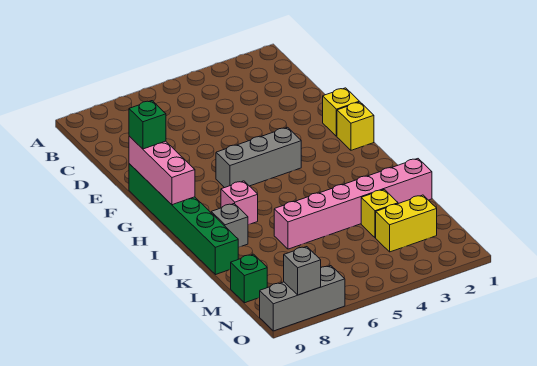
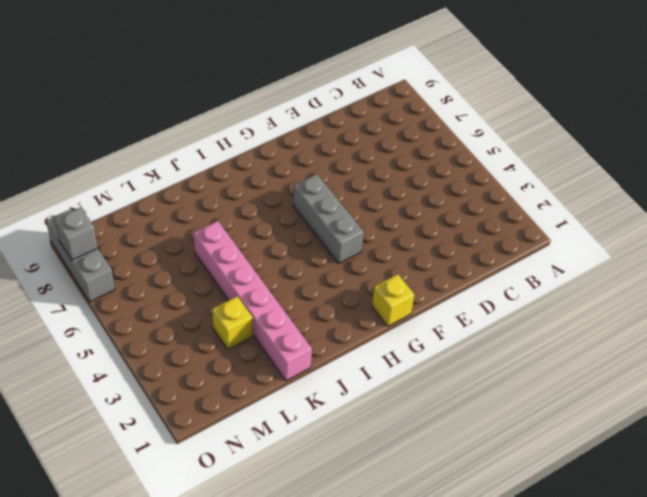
none -> yellow 1x1 brick [323,88,359,136]
none -> green 1x6 brick [129,164,238,275]
none -> pink 1x1 brick [221,181,258,225]

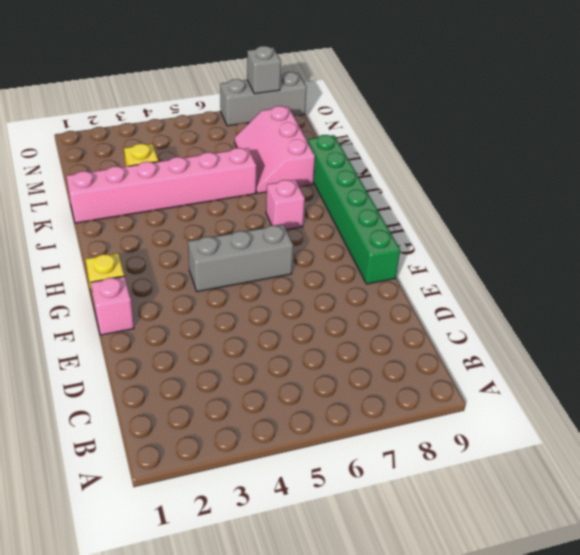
pink 1x1 brick [91,276,134,335] -> yellow 1x1 brick [323,88,359,136]
pink 2x3 slope [235,106,315,193] -> none
none -> grey 1x1 brick [211,204,248,247]
none -> yellow 1x2 brick [376,195,437,252]
none -> green 1x1 brick [231,254,267,303]

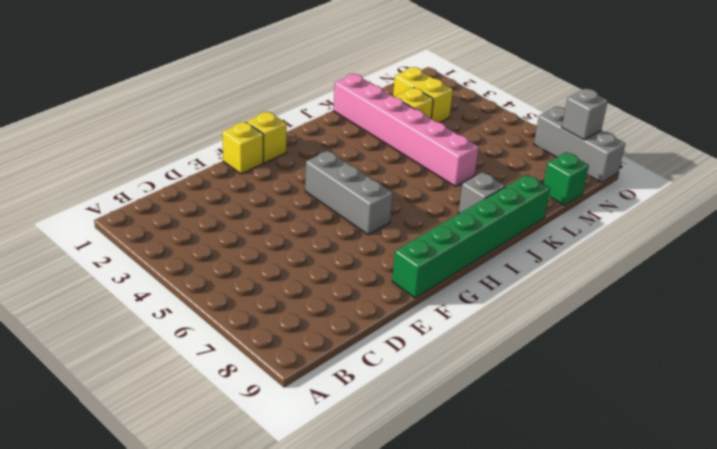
none -> pink 1x1 brick [221,181,258,225]
none -> pink 1x3 brick [129,136,195,205]
none -> green 1x1 brick [129,101,166,149]

